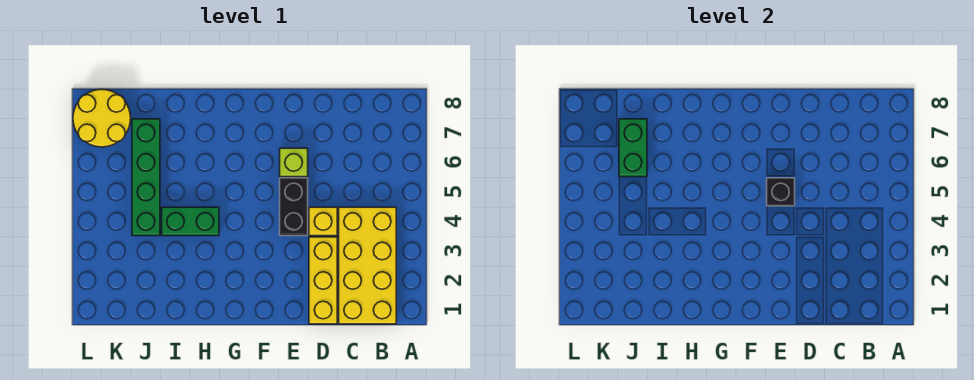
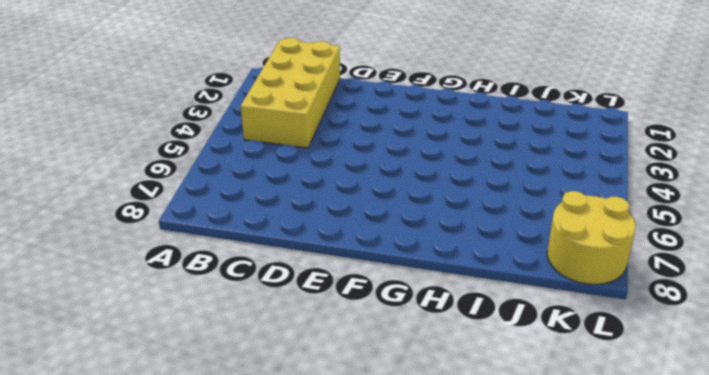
none -> yellow 1x3 brick [309,237,337,324]
none -> yellow 1x1 brick [309,207,337,236]

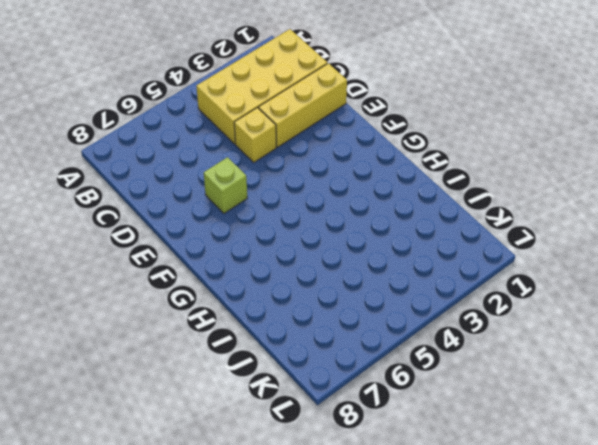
none -> black 1x2 brick [280,178,308,236]
none -> green 1x2 brick [162,207,219,236]

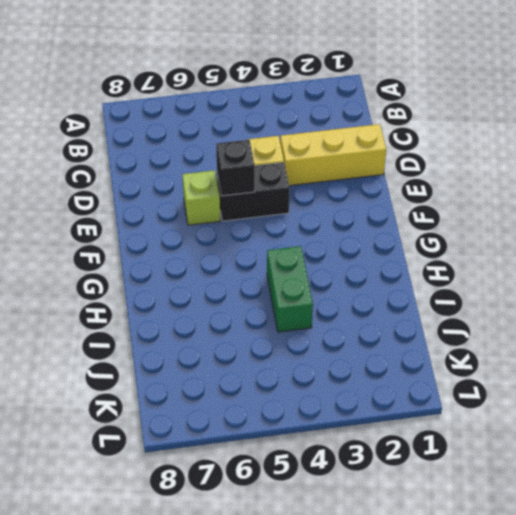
none -> yellow 2x4 brick [339,207,396,324]
none -> green 1x4 brick [132,119,160,236]

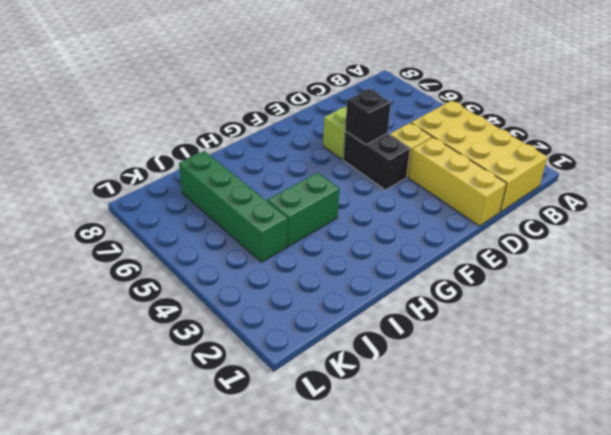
none -> yellow 2x2 round brick [73,89,131,147]
none -> green 1x2 brick [619,119,647,177]

